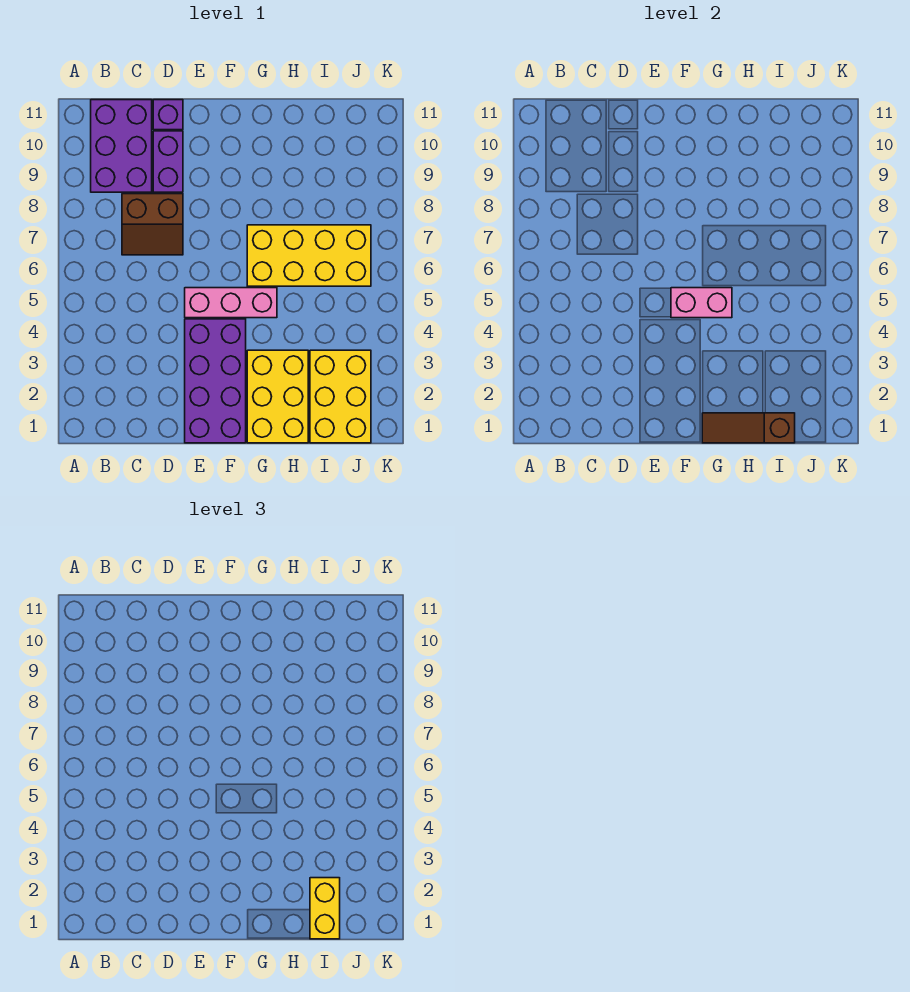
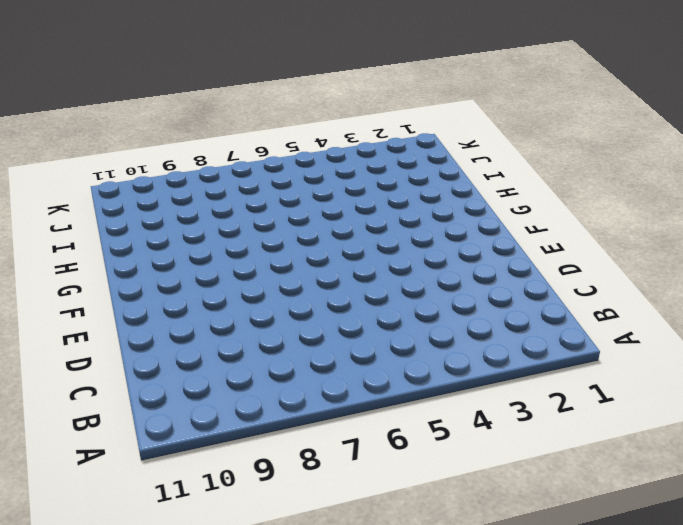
none -> purple 2x3 brick [91,100,152,192]
none -> brown 2x2 slope [122,194,183,255]
none -> purple 1x2 brick [153,131,183,192]

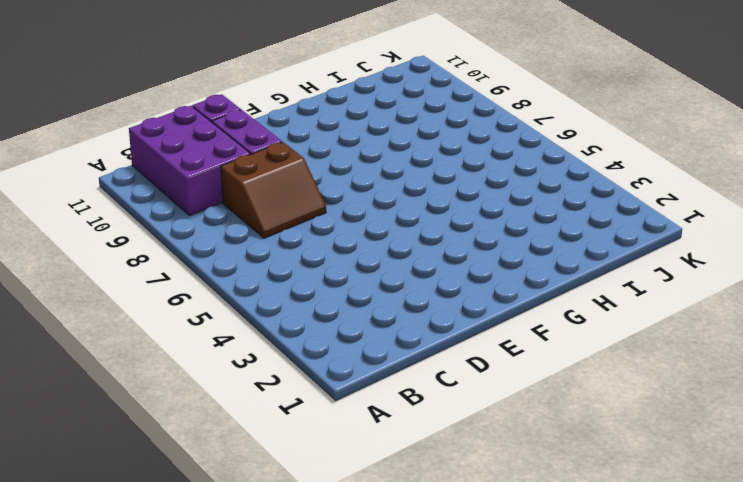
none -> purple 2x4 brick [185,319,246,443]
none -> pink 1x3 brick [185,288,277,318]
none -> yellow 2x3 brick [247,350,308,443]

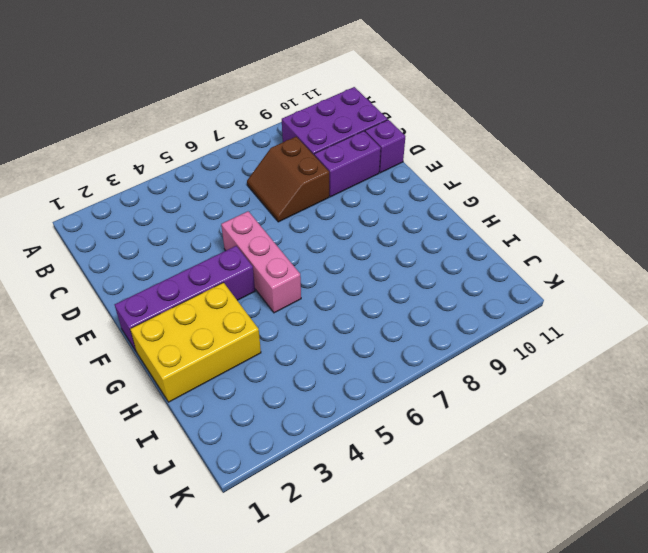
purple 1x4 brick [115,246,255,351] -> purple 2x4 brick [185,319,246,443]
none -> yellow 2x4 brick [247,225,371,286]
none -> yellow 2x3 brick [310,350,371,443]
none -> pink 1x2 brick [671,288,732,318]

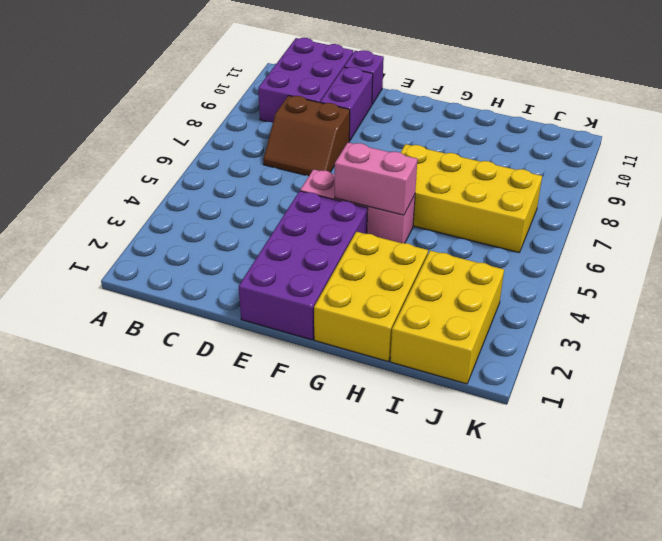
none -> brown 1x3 slope [702,413,795,443]
none -> yellow 1x2 brick [310,878,340,939]

